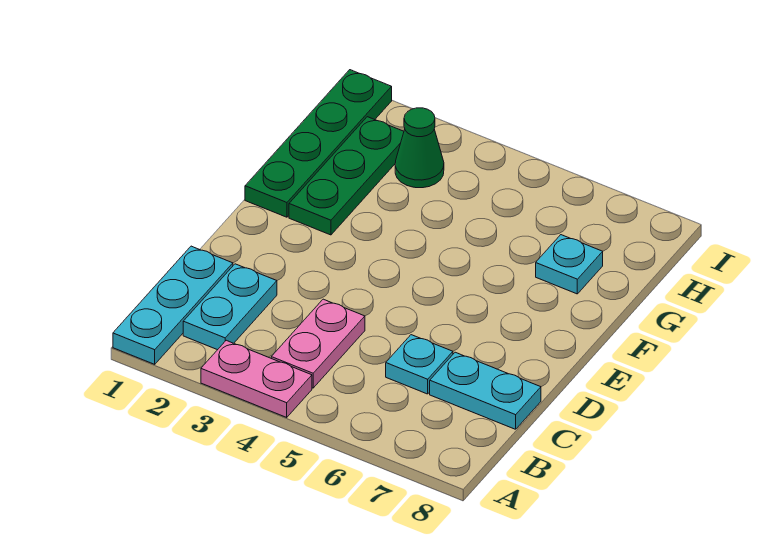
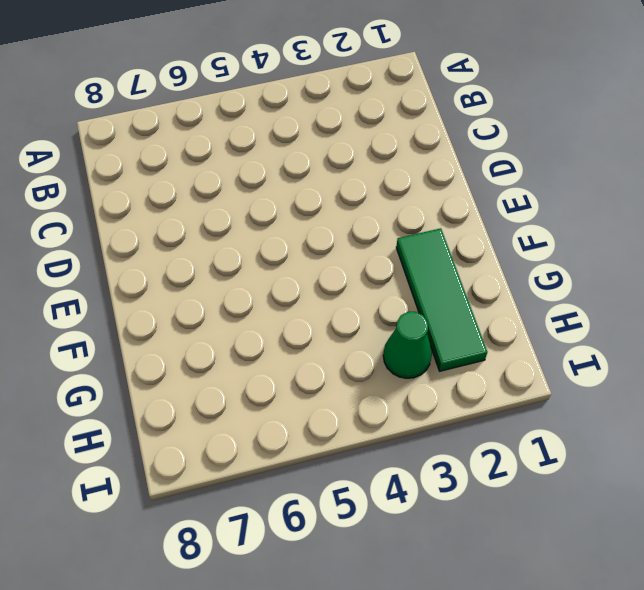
green 1x3 tile [396,228,487,371] -> green 1x3 plate [289,117,404,235]
none -> cyan 1x3 plate [113,246,233,364]
none -> pink 1x2 plate [201,340,312,417]

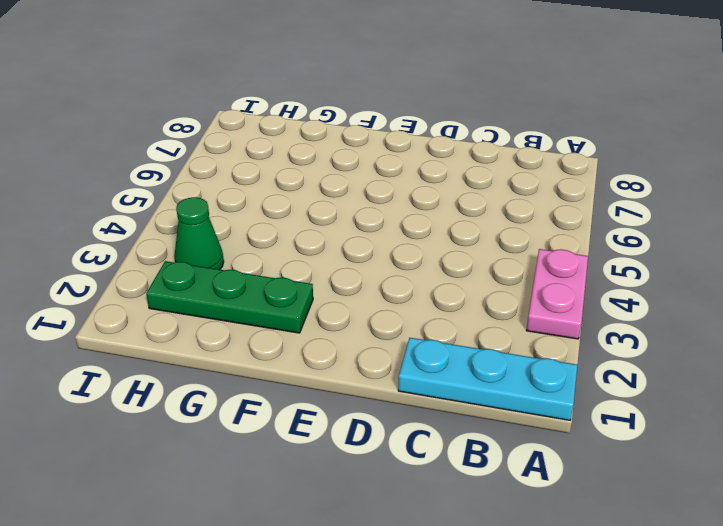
none -> cyan 1x2 plate [183,264,277,350]
none -> pink 1x2 plate [271,299,365,388]

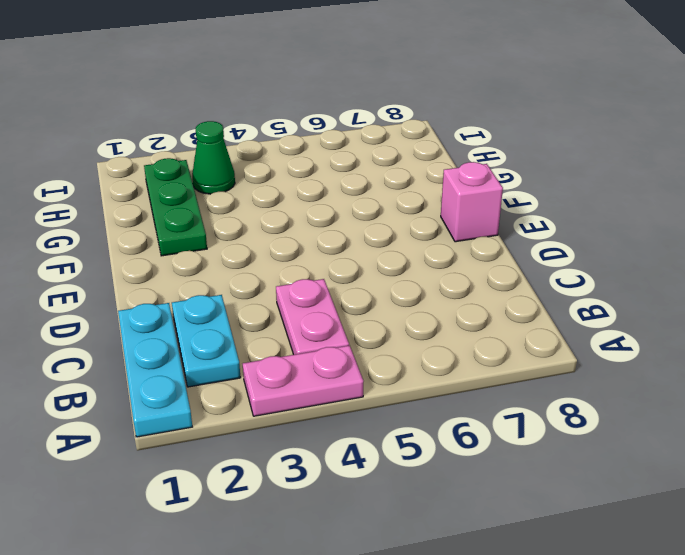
pink 1x1 brick [441,162,503,242] -> none
none -> cyan 1x1 plate [386,335,453,394]
none -> cyan 1x2 plate [430,352,541,429]

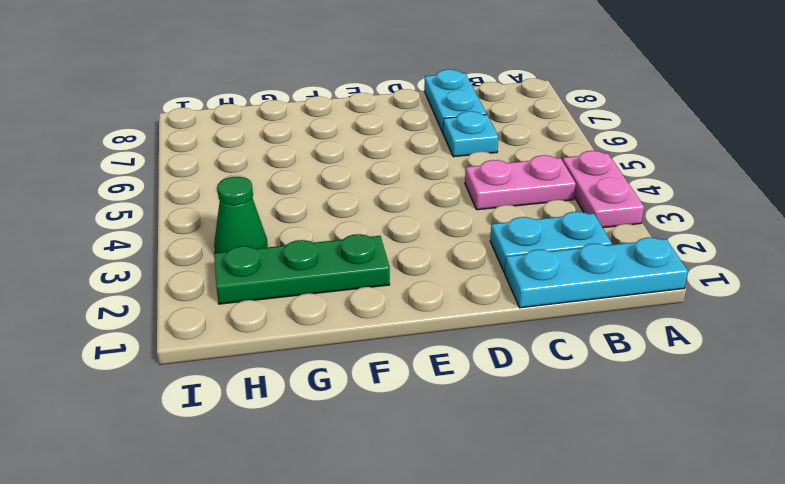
none -> green 1x4 plate [245,70,392,217]
none -> cyan 1x1 plate [536,235,603,294]

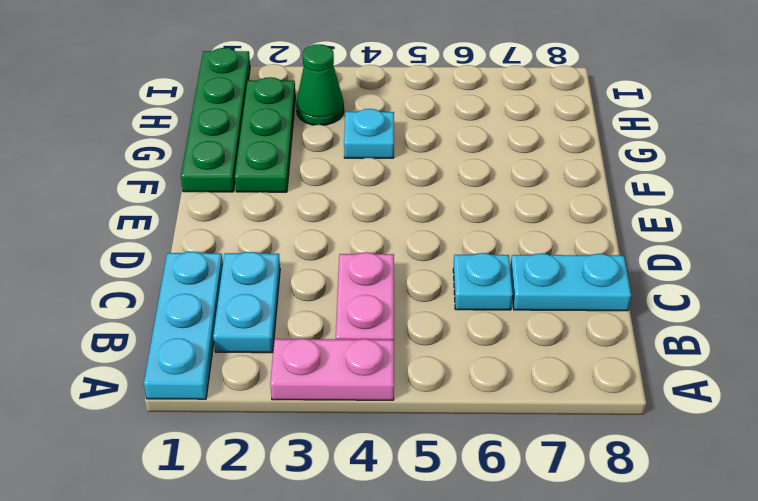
cyan 1x1 plate [344,109,394,158] -> cyan 1x1 plate moved to [536,235,603,294]

